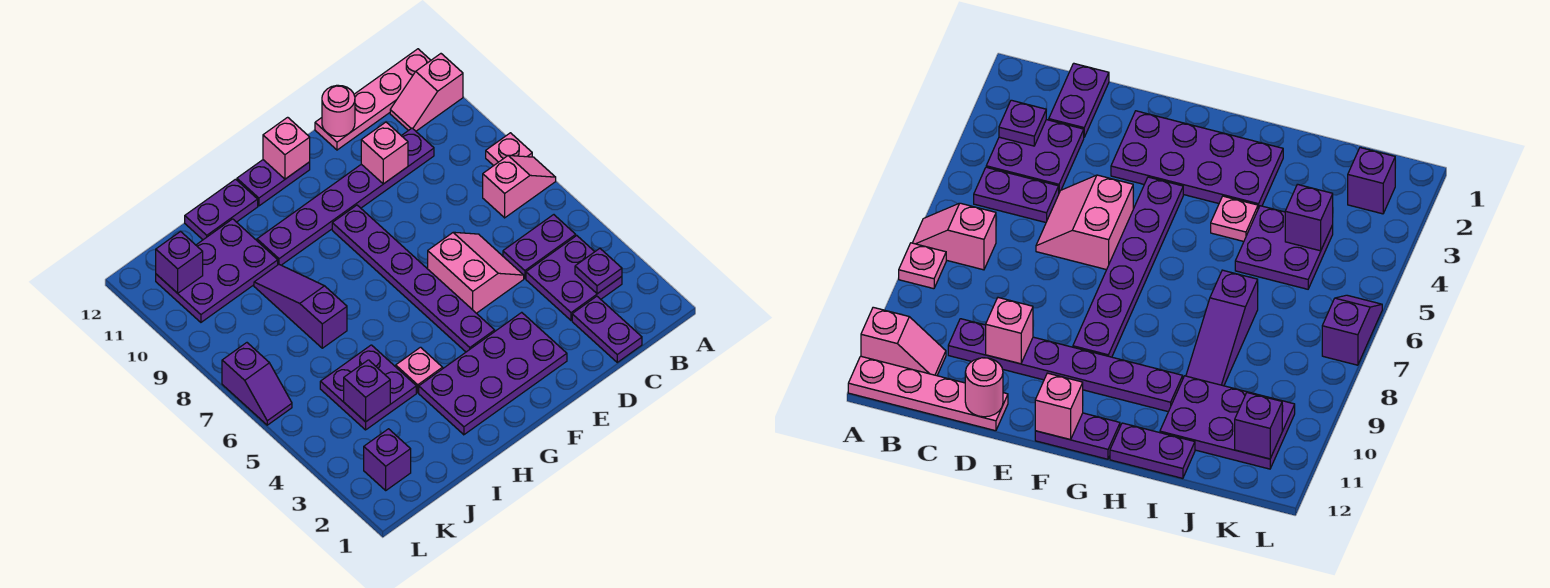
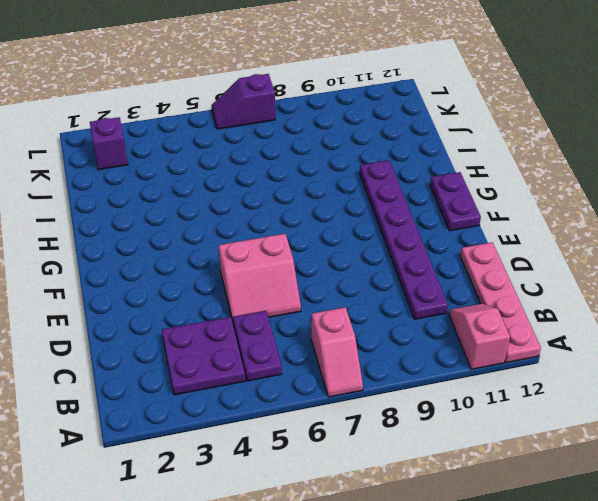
none -> pink 1x1 plate [486,133,532,166]
none -> purple 1x2 plate [572,296,642,362]
none -> purple 2x4 plate [419,312,567,435]

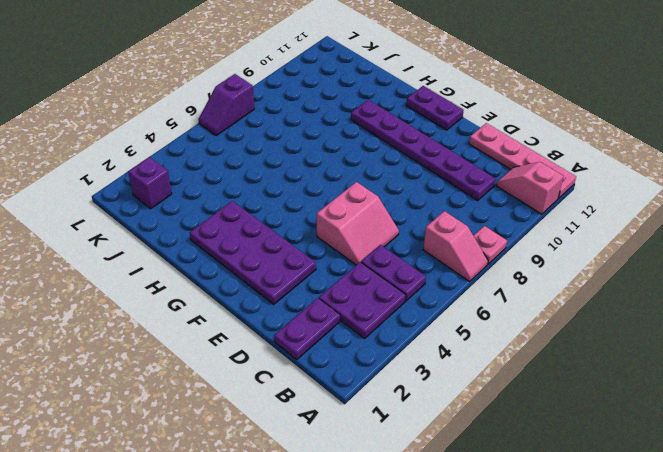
none -> purple 1x6 plate [332,205,495,352]
none -> pink 1x1 plate [396,347,443,393]
none -> purple 1x2 plate [185,179,258,240]

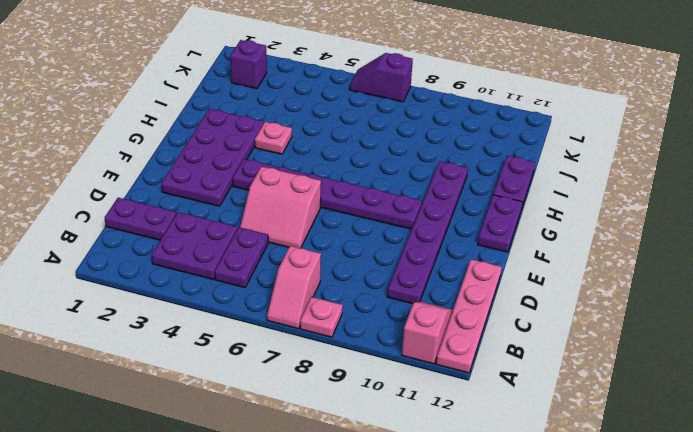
none -> purple 2x2 plate [320,345,416,430]
none -> purple 1x3 slope [254,265,347,348]
none -> purple 2x3 plate [156,219,278,322]

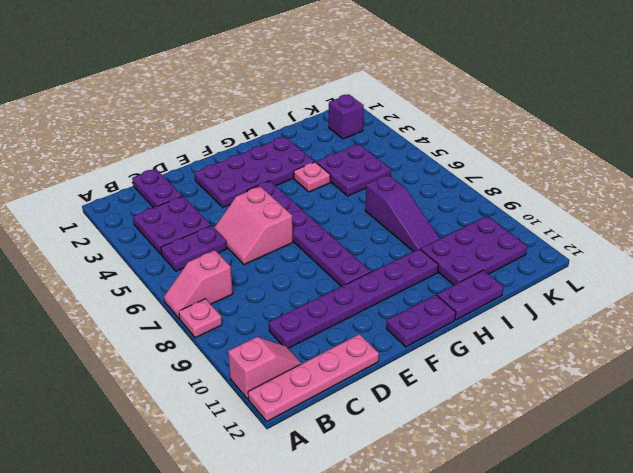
none -> purple 1x2 slope [222,343,292,425]
none -> purple 1x1 plate [575,248,622,294]
none -> pink 1x1 brick [361,122,408,184]

